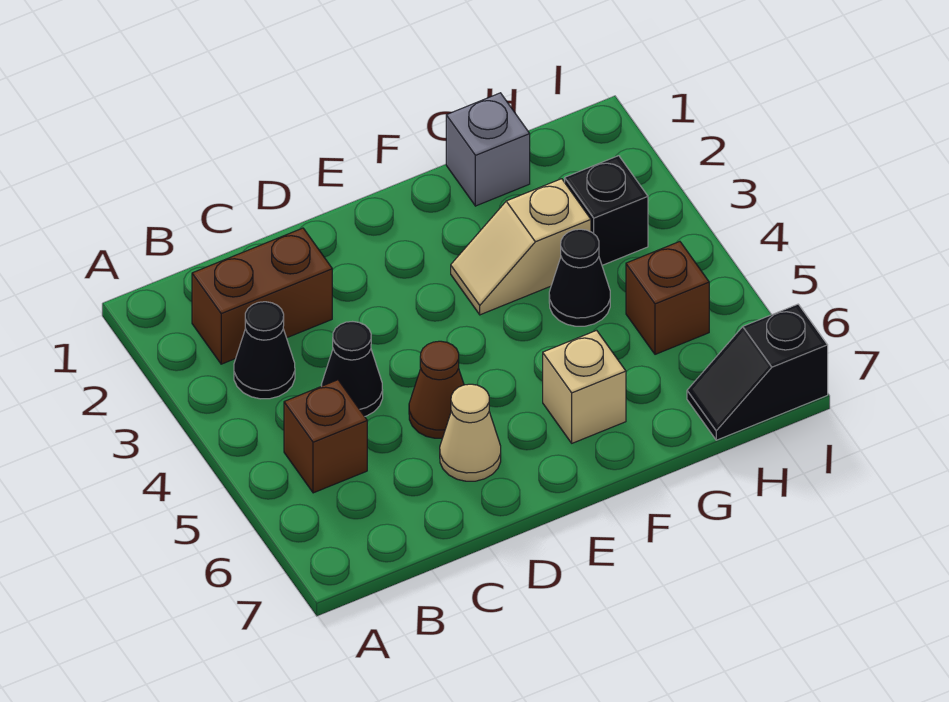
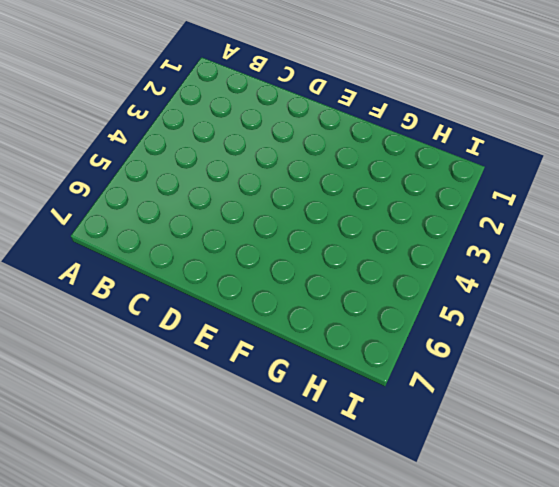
none -> brown 1x2 brick [192,228,332,364]
none -> black 1x1 cone [234,302,295,399]
none -> brown 1x1 brick [284,380,367,493]

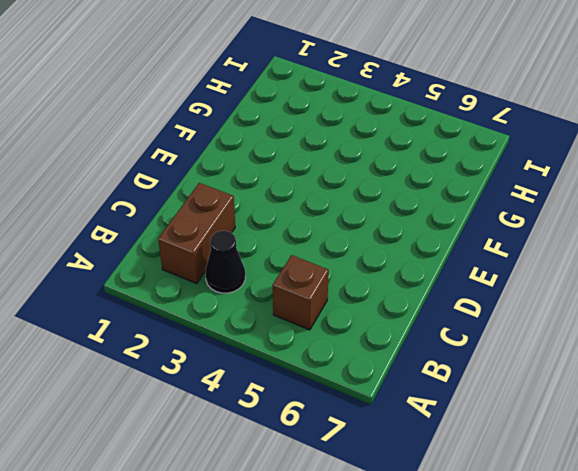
none -> black 1x1 cone [321,322,383,416]
none -> brown 1x1 cone [409,341,464,438]
none -> tan 1x1 cone [440,384,501,481]

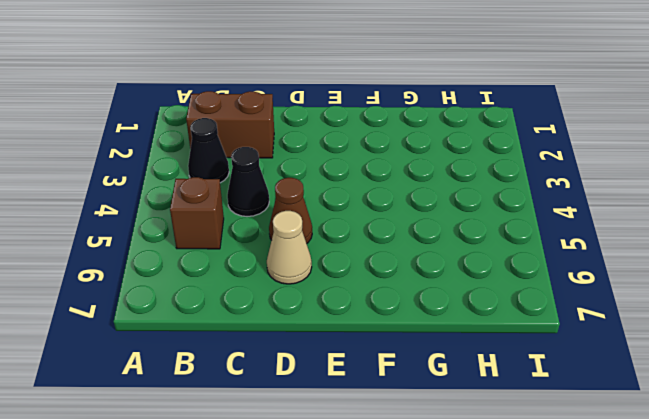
none -> tan 1x2 slope [451,179,591,315]
none -> tan 1x1 brick [543,330,626,443]
none -> grey 1x1 brick [446,93,530,206]

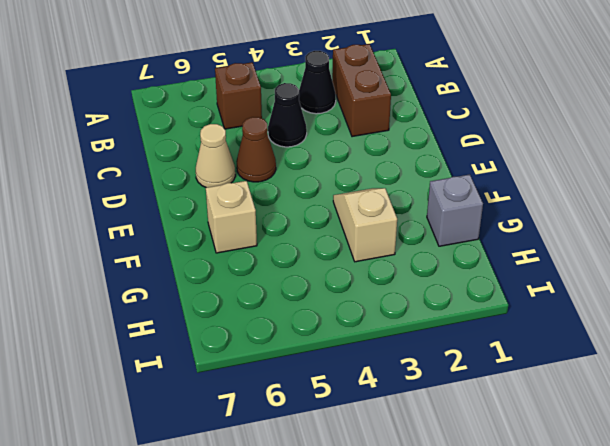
none -> black 1x1 cone [549,229,610,326]
none -> black 1x1 brick [565,156,648,265]
none -> brown 1x1 brick [626,242,709,354]

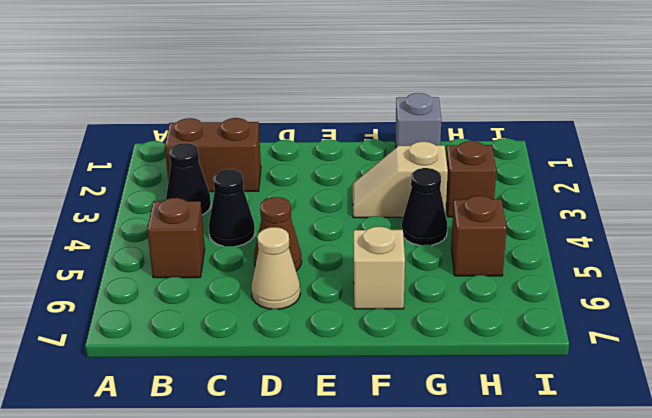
brown 1x1 brick [446,141,496,217] -> black 1x1 brick [565,156,648,265]
none -> black 1x2 slope [687,304,828,440]

